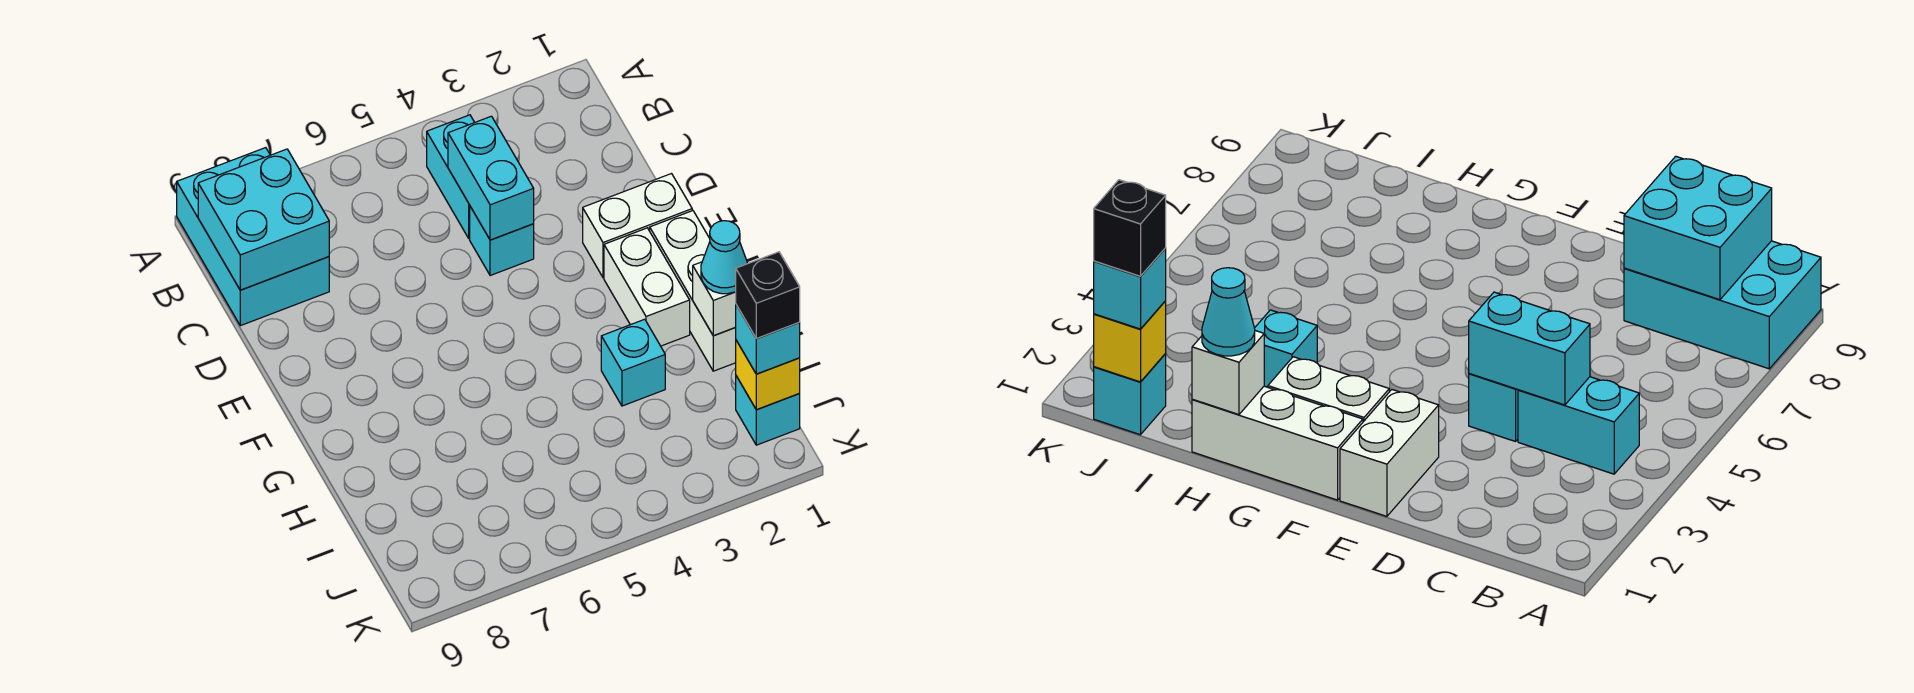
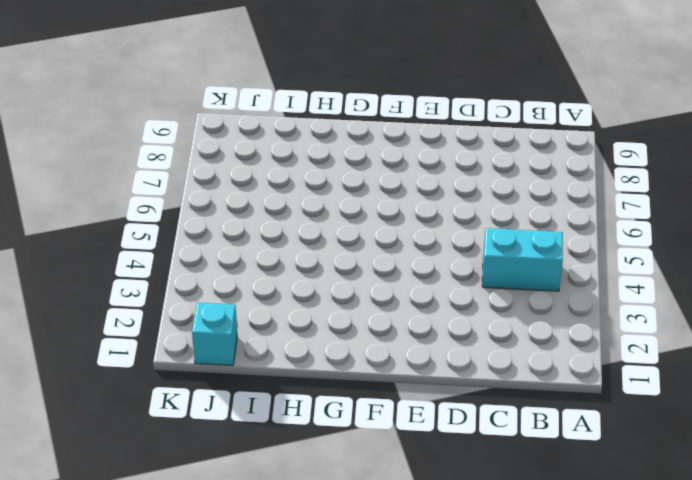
none -> cyan 2x3 brick [177,148,329,326]
none -> cyan 1x1 brick [470,207,534,276]
none -> white 1x2 brick [583,174,692,278]

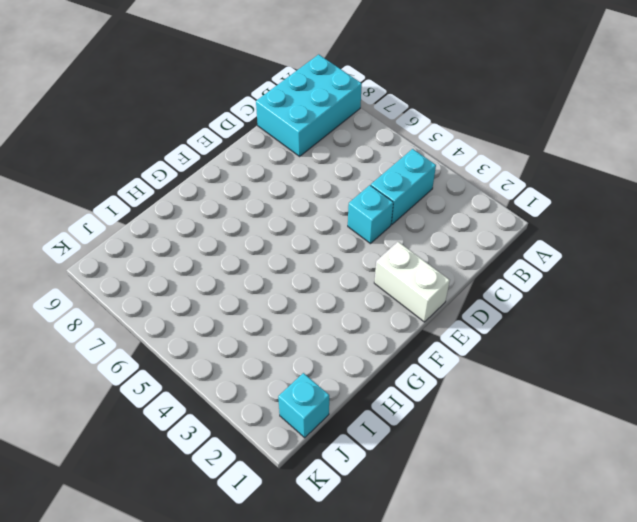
none -> white 1x3 brick [650,211,736,371]
none -> white 1x2 brick [604,228,690,346]
none -> cyan 1x1 brick [601,319,665,406]

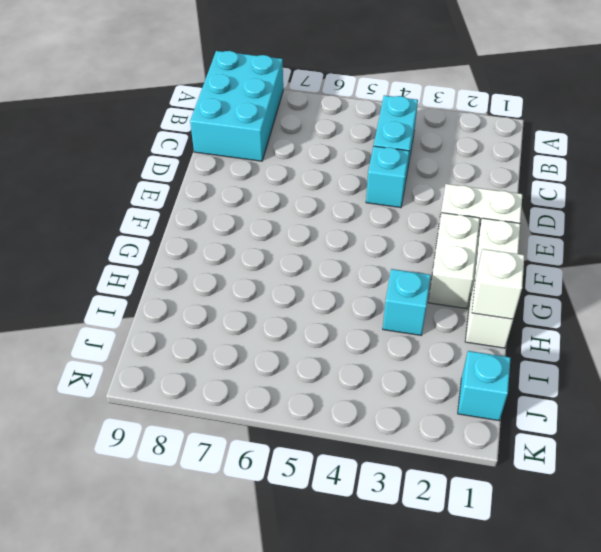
none -> cyan 2x2 brick [198,149,329,290]
none -> cyan 1x2 brick [448,116,534,240]
none -> yellow 1x1 brick [736,340,800,410]

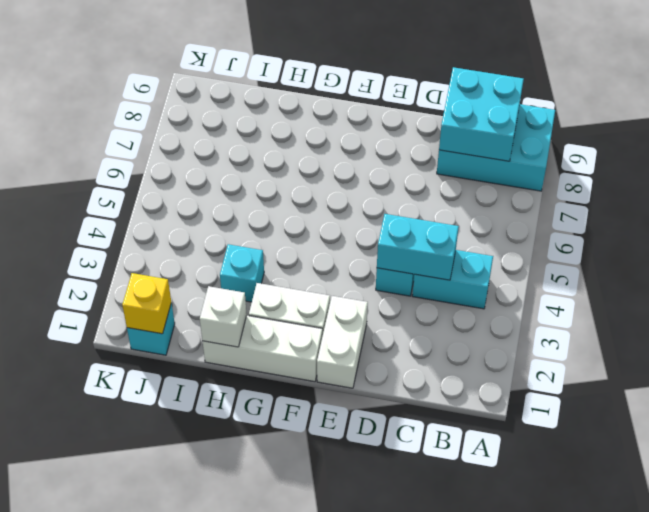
none -> cyan 1x1 cone [701,221,748,294]
none -> cyan 1x1 brick [735,305,800,374]
none -> black 1x1 brick [736,252,800,339]

